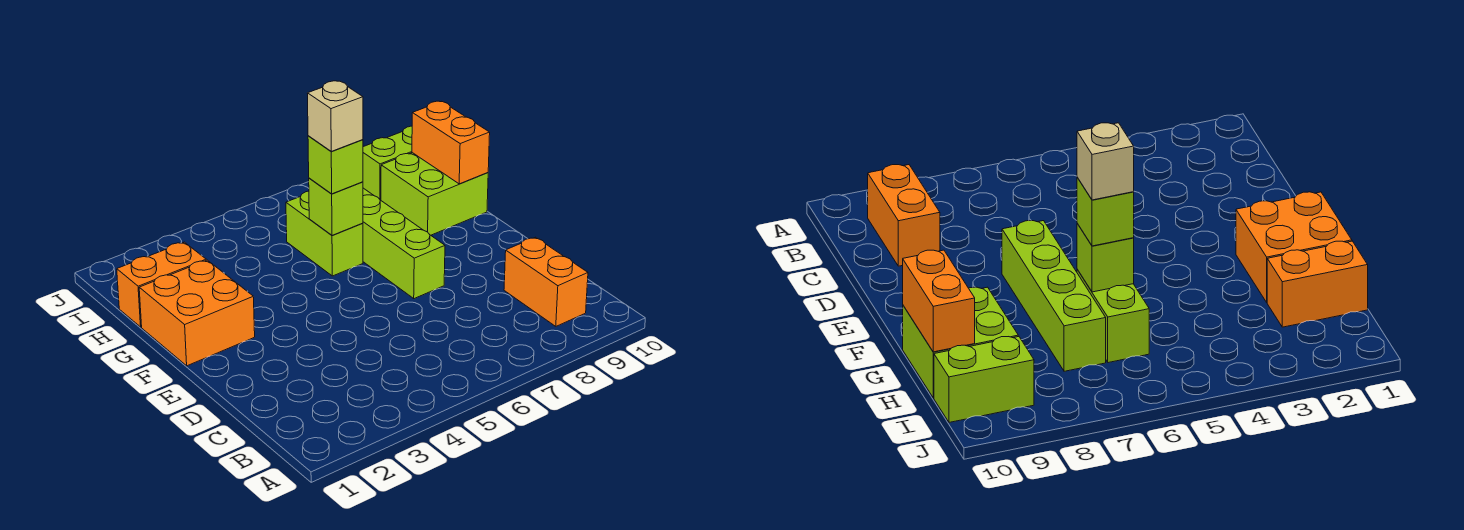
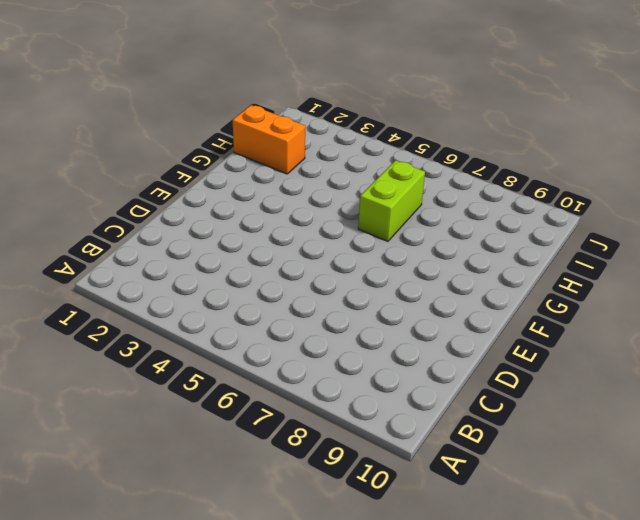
none -> orange 1x2 brick [504,237,588,326]
none -> lime 1x4 brick [363,188,445,299]

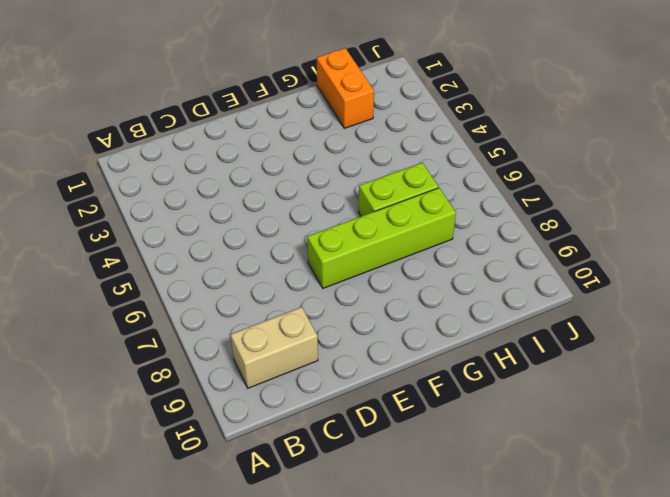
tan 1x2 brick [231,307,318,388] -> orange 1x2 brick [504,237,588,326]
none -> orange 2x2 brick [139,260,255,366]
none -> lime 2x2 brick [381,153,488,235]

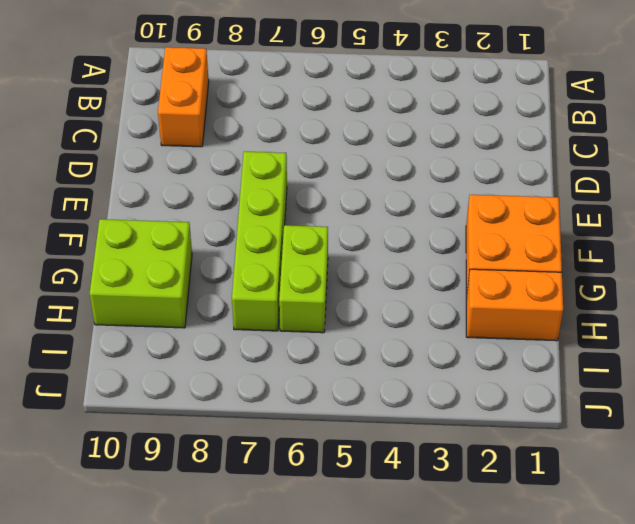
none -> lime 1x2 brick [363,126,412,200]
none -> lime 1x1 brick [309,178,363,236]

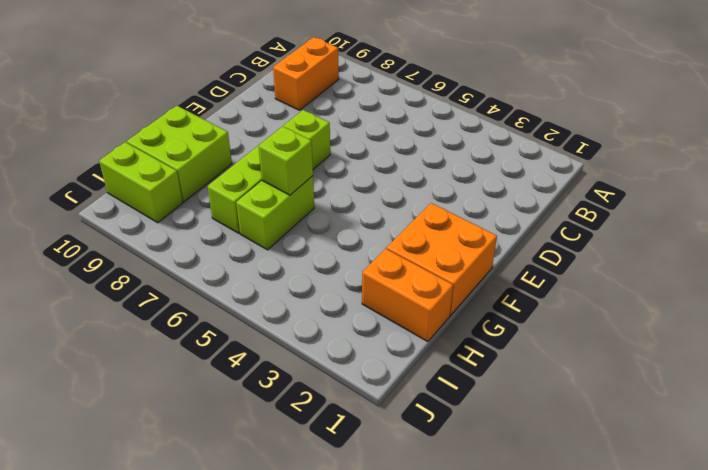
none -> orange 1x2 brick [412,101,490,184]
none -> lime 1x1 brick [308,136,363,194]

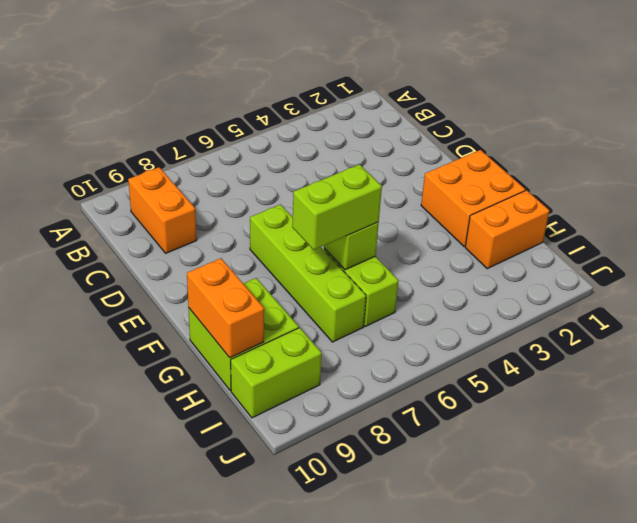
lime 1x2 brick [292,164,382,250] -> lime 1x1 brick [308,136,363,194]
none -> tan 1x1 brick [307,81,363,151]

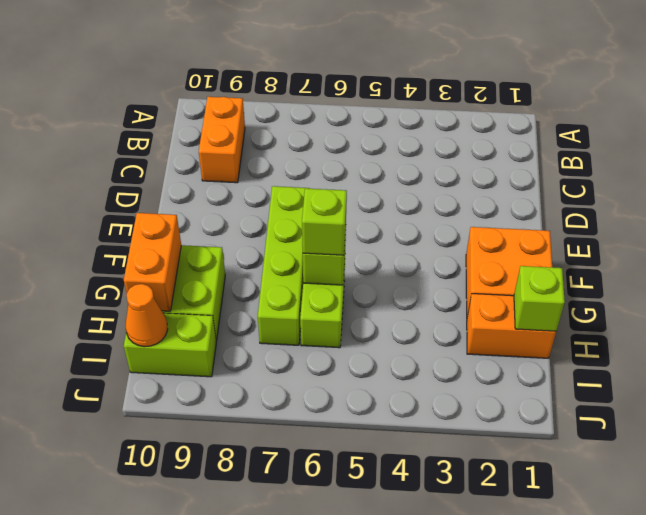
lime 1x1 brick [514,266,565,331] -> none
orange 1x1 cone [126,284,168,347] -> none
none -> tan 1x1 brick [307,81,363,151]

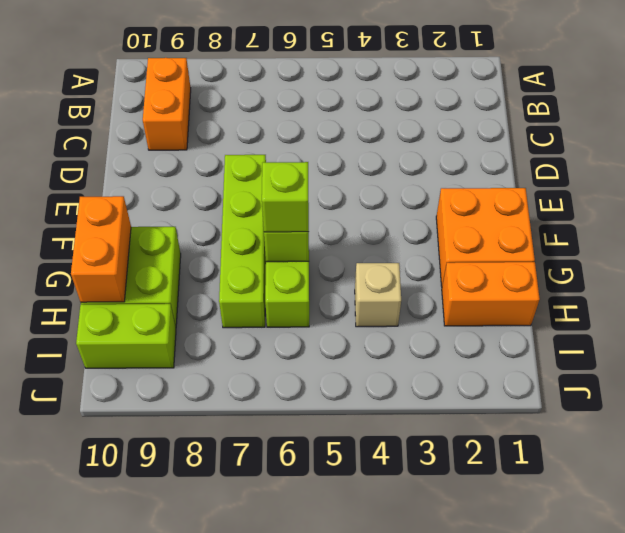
tan 1x1 brick [355,263,401,327] -> tan 1x1 brick moved to [307,81,363,151]

